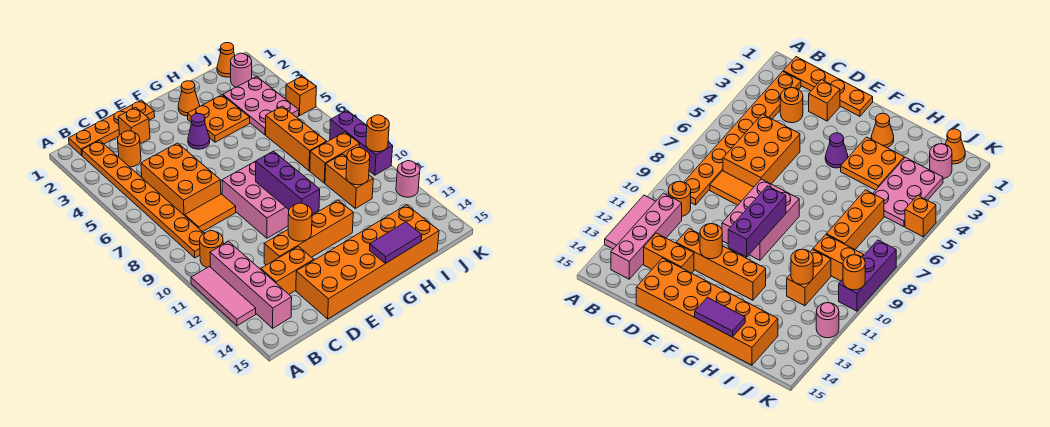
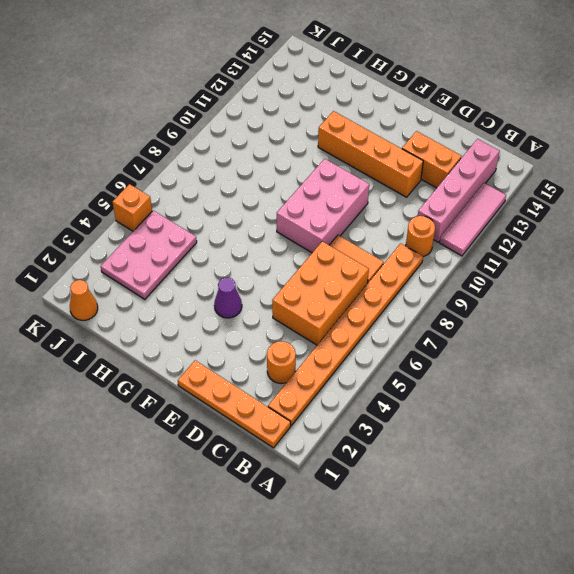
none -> orange 1x1 brick [118,107,150,144]
none -> orange 2x6 brick [296,205,439,319]
none -> orange 1x1 cone [178,81,200,116]
none -> orange 2x2 plate [188,95,250,142]

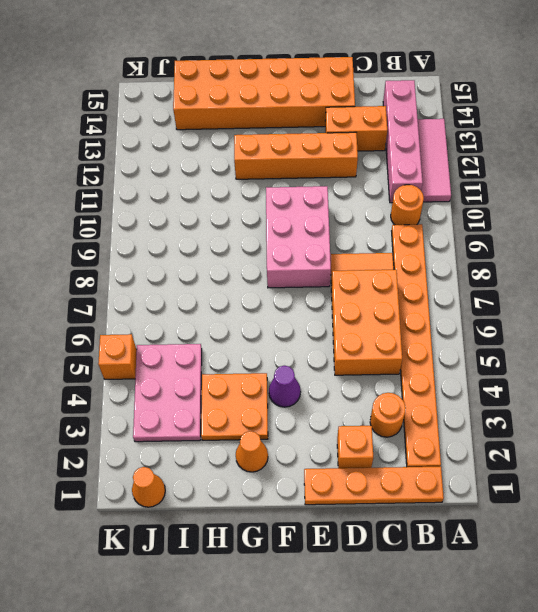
none -> orange 1x3 brick [266,106,327,171]
none -> orange 1x2 brick [310,132,360,183]
none -> orange 1x2 brick [325,154,373,208]
none -> pink 1x1 round brick [231,53,252,87]

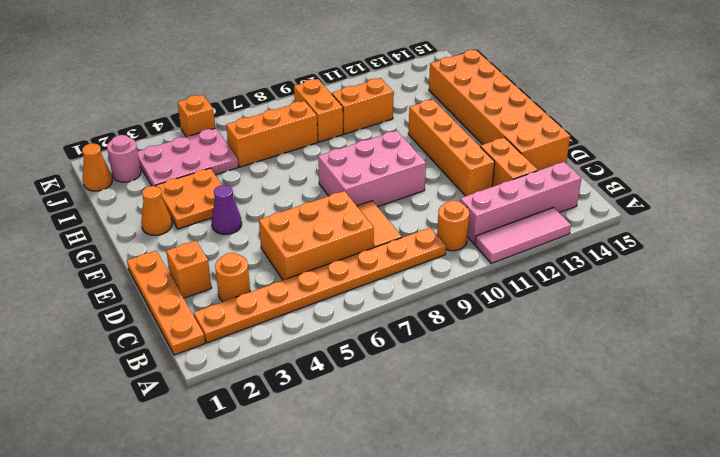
none -> purple 1x3 brick [330,110,393,175]
none -> pink 1x1 round brick [396,161,420,197]
none -> orange 1x1 round brick [288,203,312,241]
none -> purple 1x3 brick [256,151,320,214]

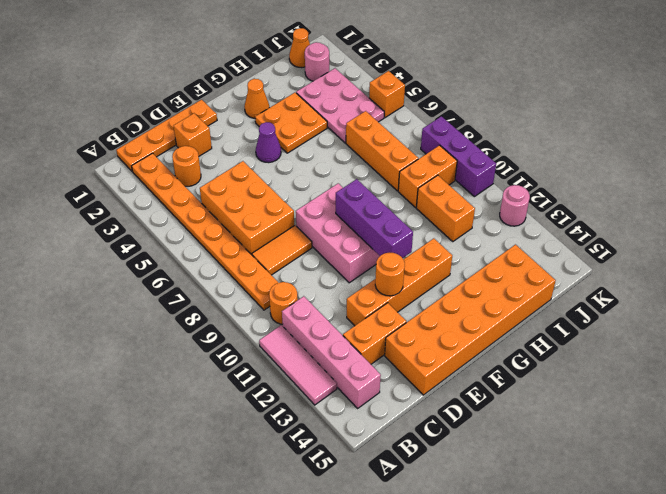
none -> purple 1x2 tile [369,222,422,264]
none -> orange 1x1 round brick [346,148,370,185]
none -> orange 1x1 round brick [366,115,389,152]

